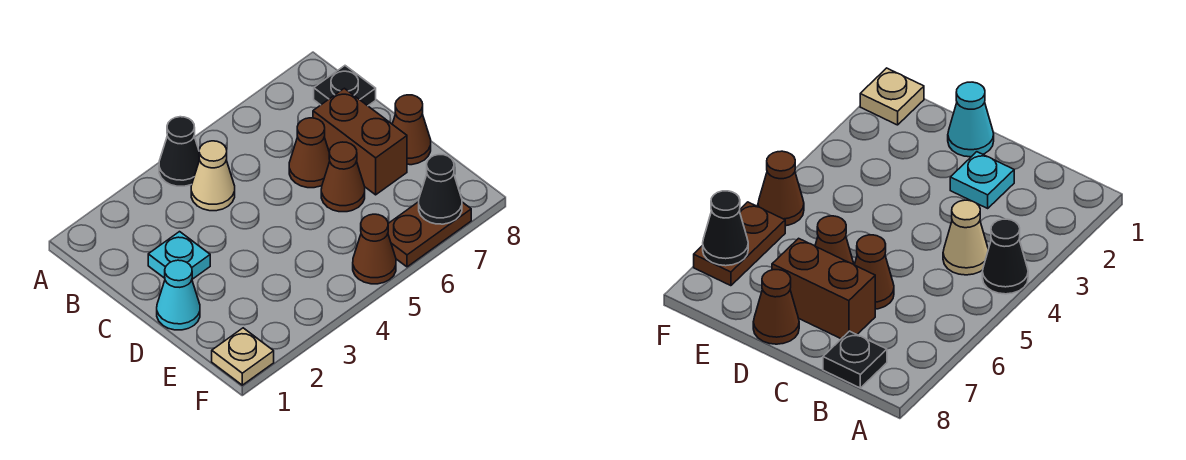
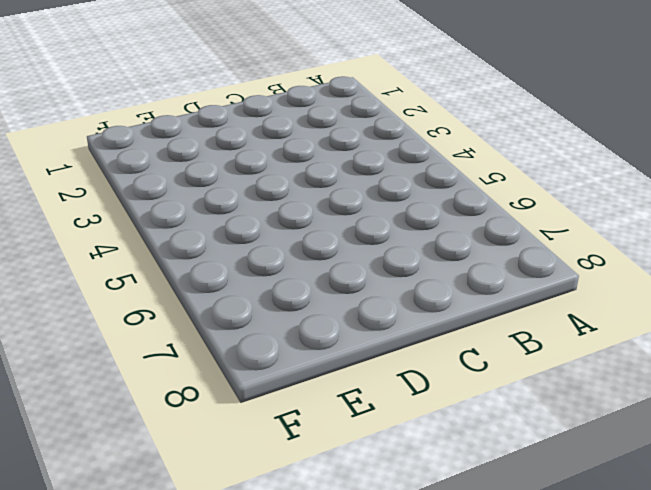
none -> black 1x1 cone [159,117,199,186]
none -> tan 1x1 cone [191,141,235,211]
none -> black 1x1 plate [314,66,376,106]

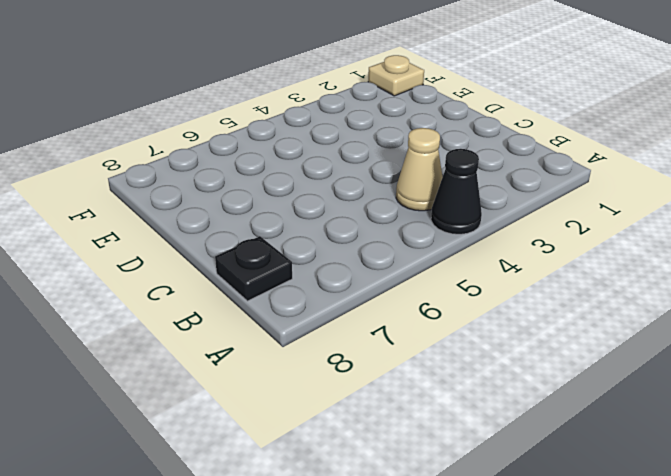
none -> cyan 1x1 plate [148,232,210,279]
none -> brown 1x1 cone [289,118,330,188]
none -> brown 1x2 brick [313,88,407,195]

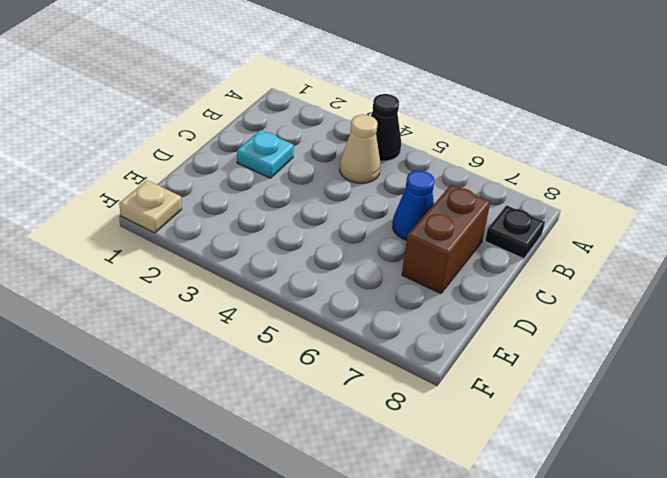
blue 1x1 cone [392,170,435,240] -> brown 1x1 cone [289,118,330,188]
none -> cyan 1x1 cone [157,260,200,330]
none -> brown 1x1 cone [321,142,365,212]
none -> brown 1x1 cone [392,95,431,165]

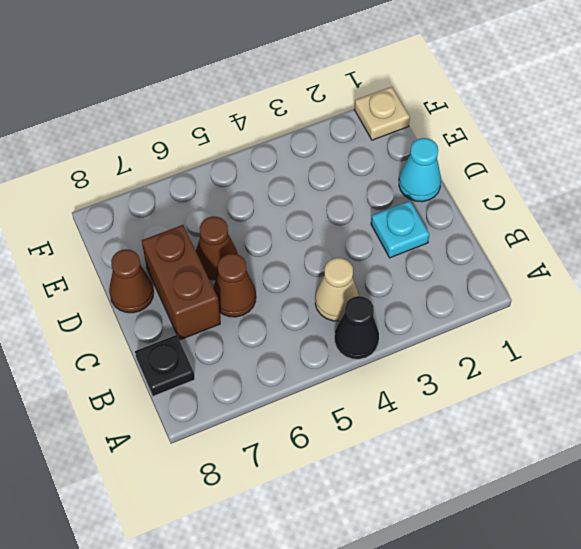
none -> brown 1x1 cone [353,214,396,284]
none -> brown 1x2 plate [388,202,471,267]
none -> black 1x1 cone [419,155,462,224]

